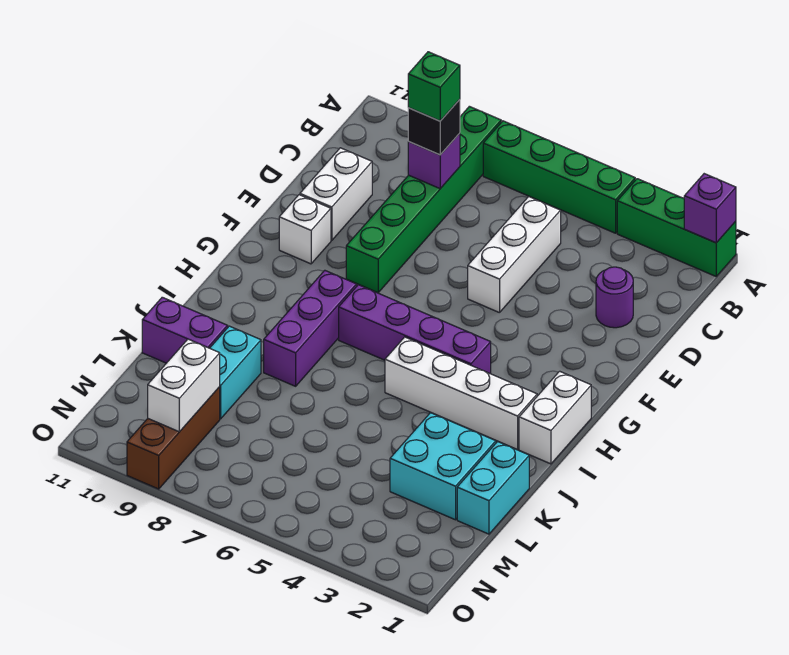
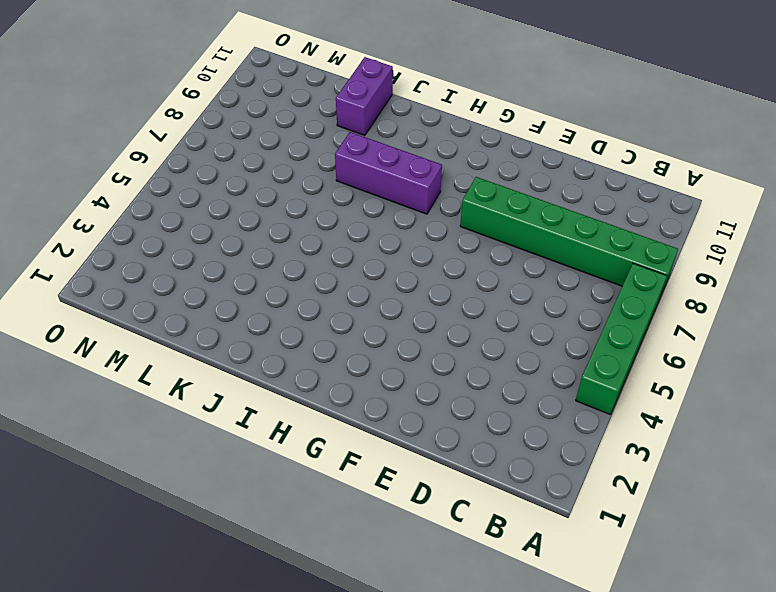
none -> green 1x3 brick [617,179,736,276]
none -> white 1x3 brick [468,197,561,313]
none -> purple 1x1 round brick [596,267,633,328]

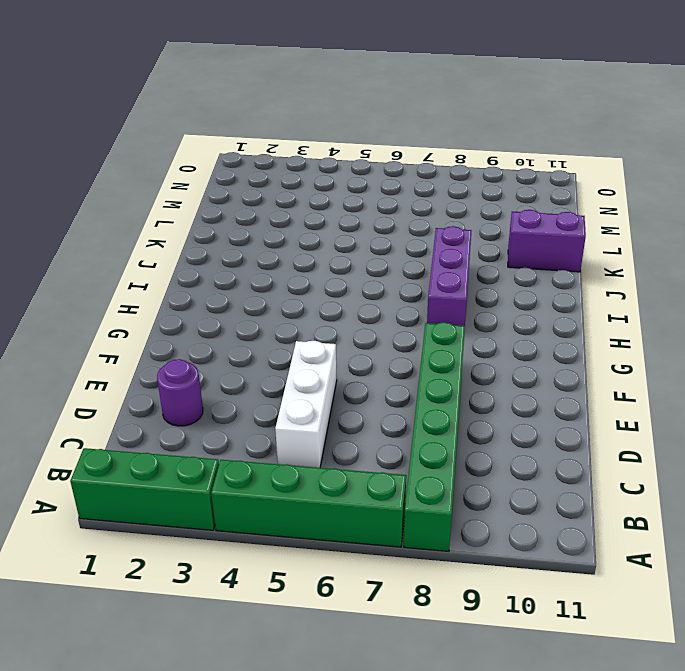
none -> white 1x2 brick [300,148,372,241]
none -> white 1x1 brick [279,195,331,264]
none -> white 1x2 brick [519,371,591,464]

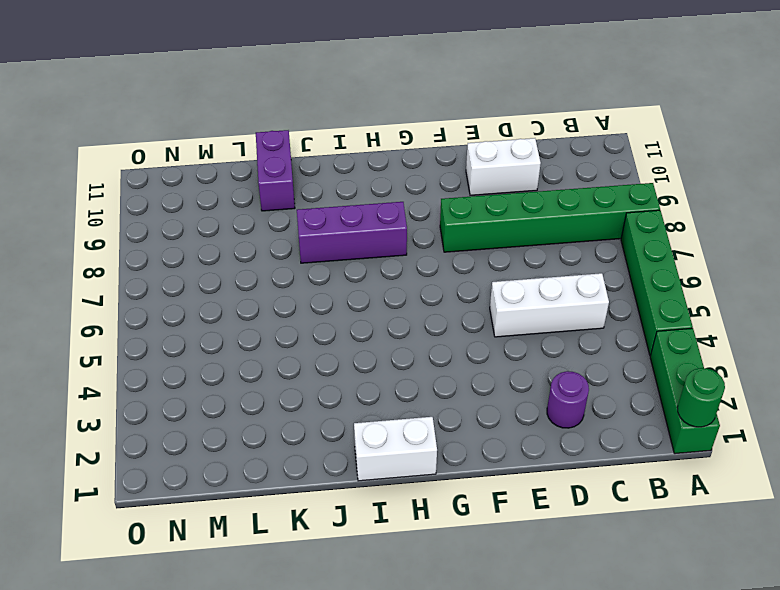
green 1x1 round brick [677,368,725,427] -> purple 1x1 brick [684,174,736,243]
none -> white 1x1 brick [279,195,331,264]
none -> purple 1x4 brick [339,285,491,374]
none -> white 1x4 brick [385,337,537,450]

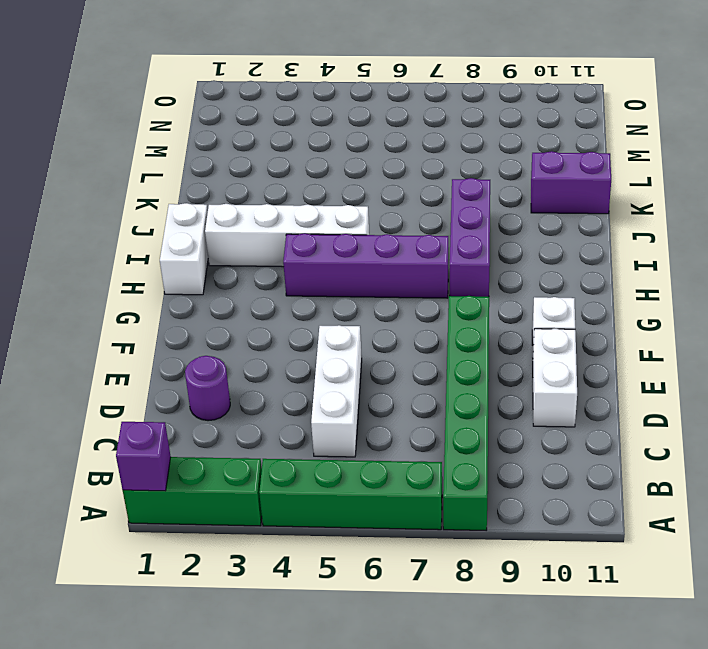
none -> cyan 1x2 brick [457,441,529,534]
none -> cyan 2x2 brick [390,413,496,520]
none -> cyan 1x2 brick [210,326,261,419]

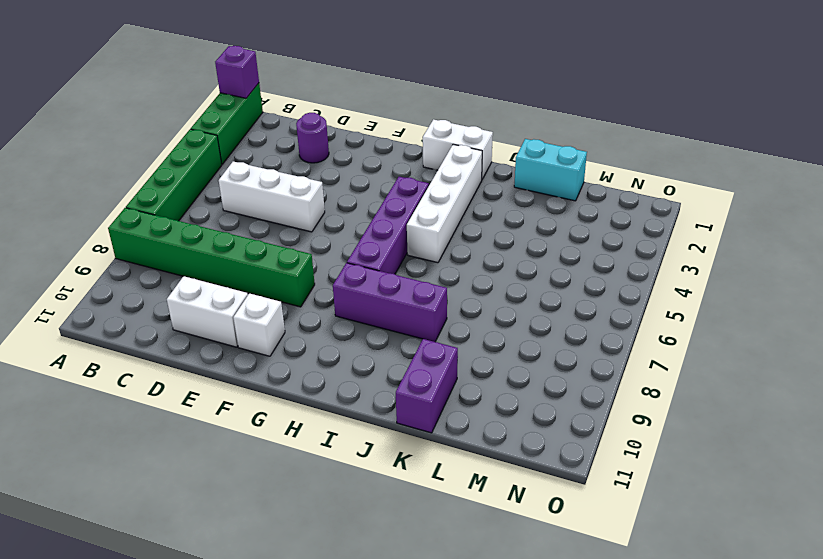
none -> cyan 2x2 brick [390,413,496,520]
none -> cyan 1x2 brick [210,326,261,419]
none -> brown 1x3 brick [127,387,220,489]

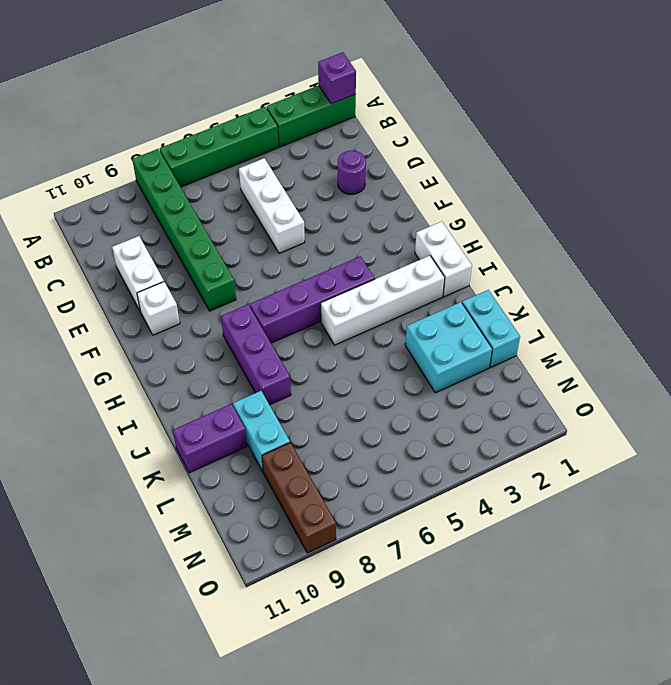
none -> purple 1x1 brick [408,133,460,189]
none -> white 1x2 brick [148,339,220,432]
none -> black 1x1 brick [408,99,460,155]

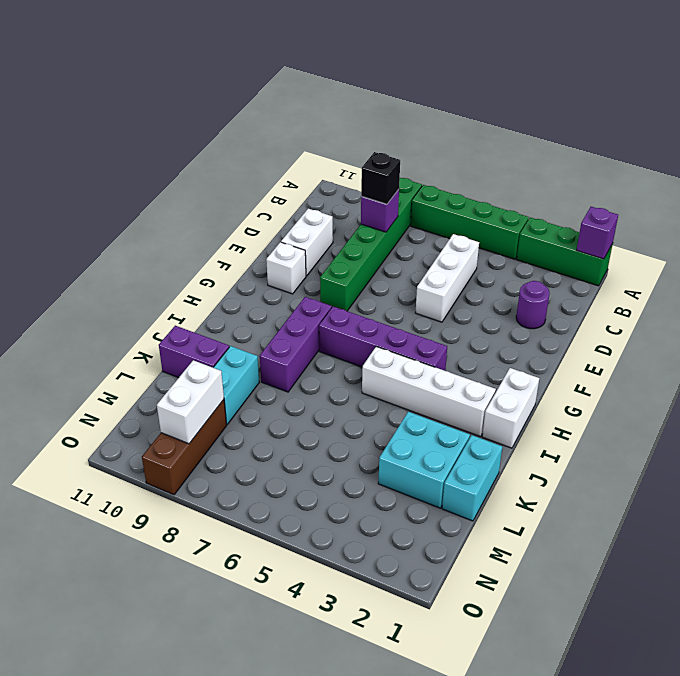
none -> green 1x1 brick [408,52,460,121]

